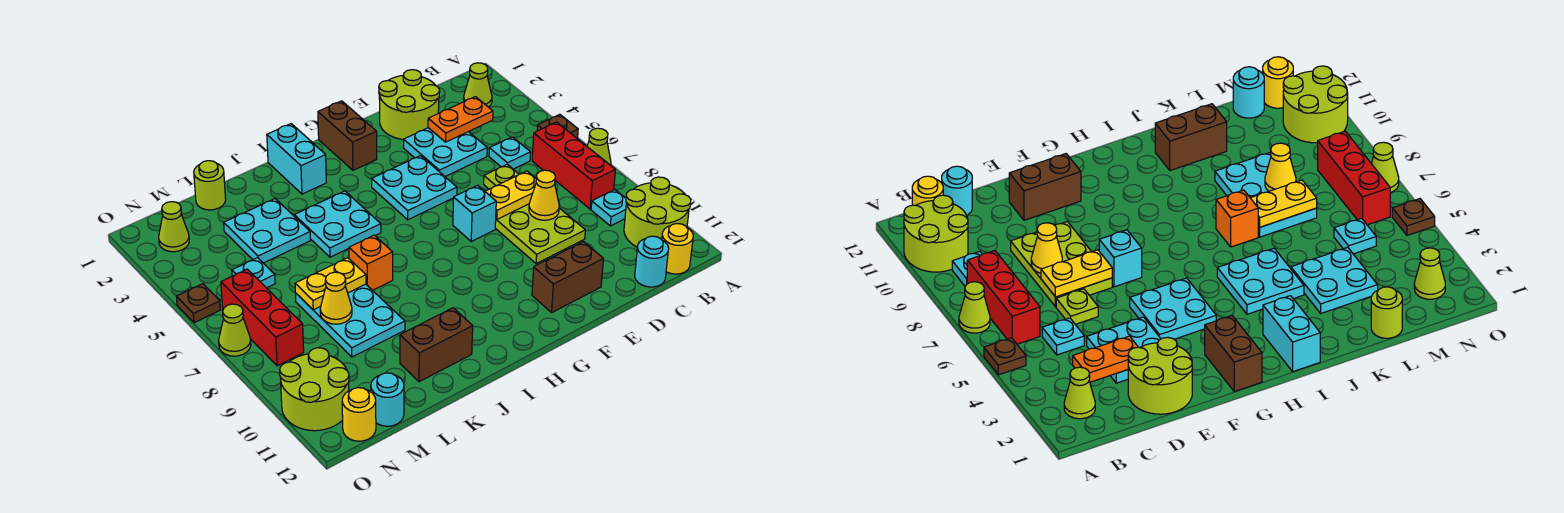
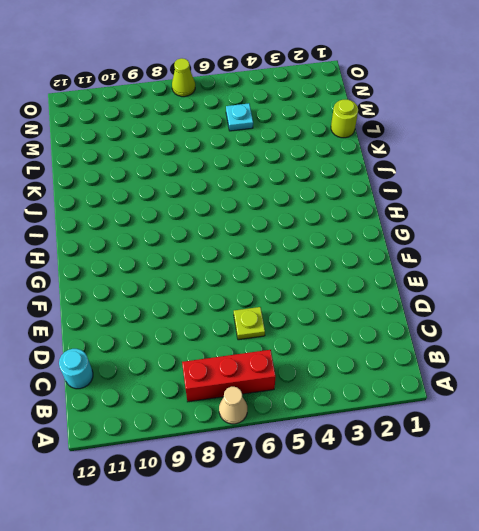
tan 1x1 cone [219,387,247,424] -> lime 1x1 cone [587,128,611,165]
none -> brown 1x1 plate [537,114,578,138]
none -> lime 2x2 round brick [624,177,691,247]
none -> lime 1x1 cone [464,63,492,107]
none -> cyan 1x1 plate [591,189,626,226]

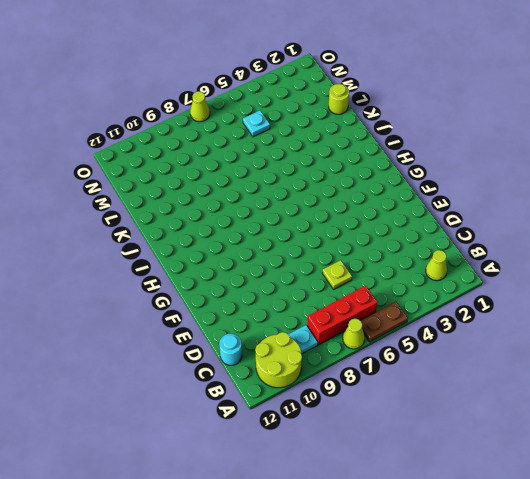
brown 1x2 plate [360,302,408,342] -> brown 1x1 plate [537,114,578,138]
none -> yellow 1x1 round brick [662,224,693,274]
none -> cyan 1x1 plate [489,137,531,169]
none -> lime 2x2 round brick [379,70,440,140]
none -> cyan 2x2 plate [403,128,487,176]

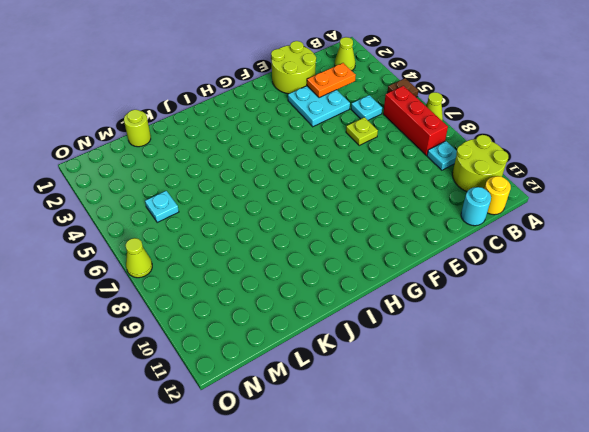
none -> lime 2x3 plate [495,204,585,264]
none -> brown 1x2 brick [532,242,603,312]
none -> cyan 2x2 plate [372,156,457,220]
none -> cyan 1x1 brick [453,185,496,241]

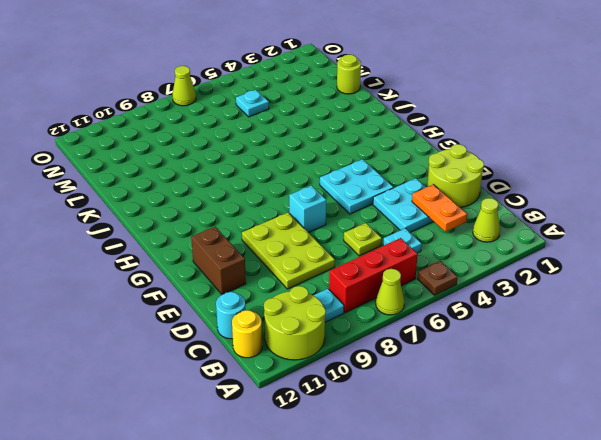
lime 2x3 plate [242,213,335,289] -> lime 2x3 plate turned to [495,204,585,264]
none -> brown 1x2 brick [318,101,377,170]
none -> cyan 1x2 brick [267,124,326,194]
none -> cyan 2x2 plate [294,191,381,257]
none -> orange 1x1 brick [349,235,393,290]

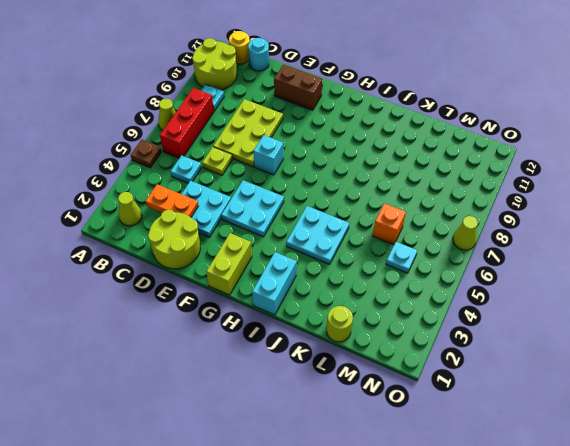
lime 1x2 brick [207,233,252,295] -> brown 1x2 brick [318,101,377,170]
orange 1x1 brick [373,203,406,245] -> orange 1x1 brick moved to [349,235,393,290]
none -> brown 1x2 brick [400,308,473,382]
none -> cyan 2x2 plate [224,199,310,263]
none -> cyan 2x3 plate [295,284,405,357]
none -> cyan 1x1 round brick [371,373,404,426]

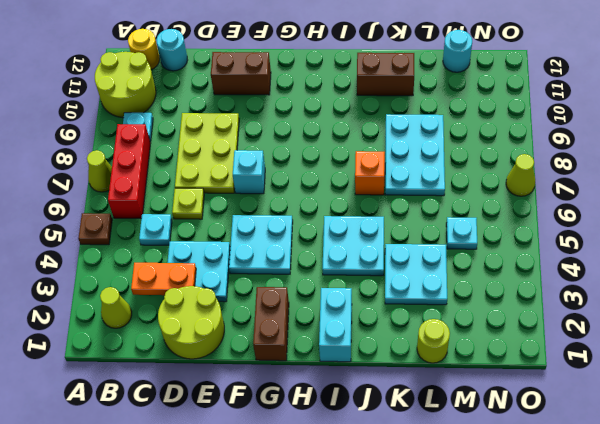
none -> lime 1x1 cone [159,202,189,252]
none -> red 1x3 brick [221,269,304,366]
none -> lime 2x2 round brick [280,348,349,431]
none -> yellow 1x1 round brick [342,388,376,441]

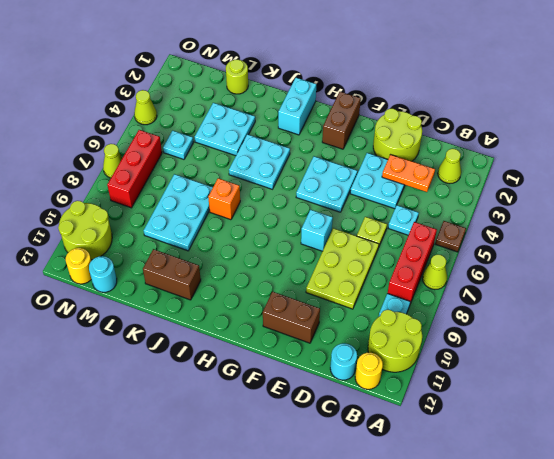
lime 1x1 cone [134,90,157,125] -> lime 1x1 cone moved to [159,202,189,252]
none -> brown 1x1 plate [176,284,221,323]
none -> yellow 1x2 plate [485,171,536,219]
none -> yellow 1x1 cone [529,170,559,220]
none -> yellow 1x2 plate [295,258,366,310]

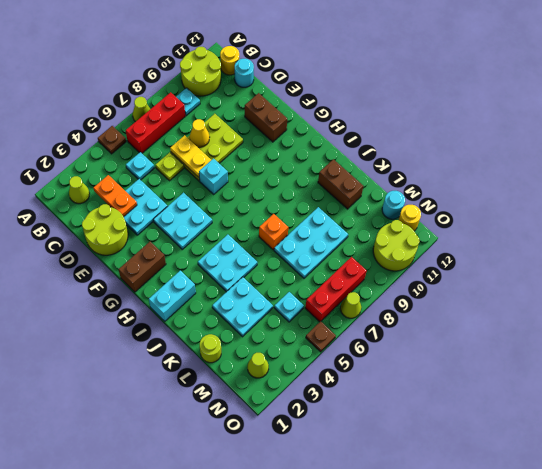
none -> yellow 1x2 plate [295,258,366,310]
none -> yellow 1x1 cone [320,272,352,324]

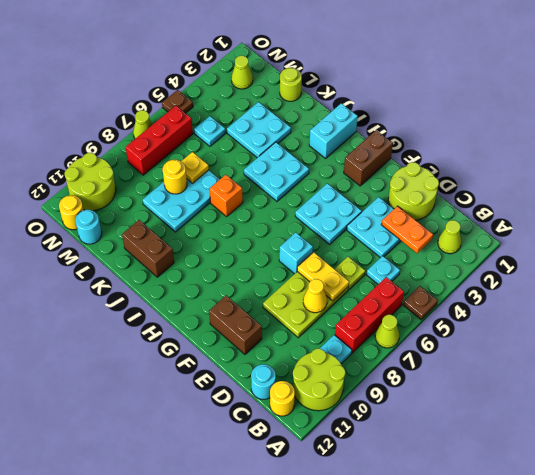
yellow 1x1 plate [181,152,209,183] -> yellow 1x2 plate [295,258,366,310]
yellow 1x1 round brick [163,160,187,194] -> yellow 1x1 cone [320,272,352,324]

